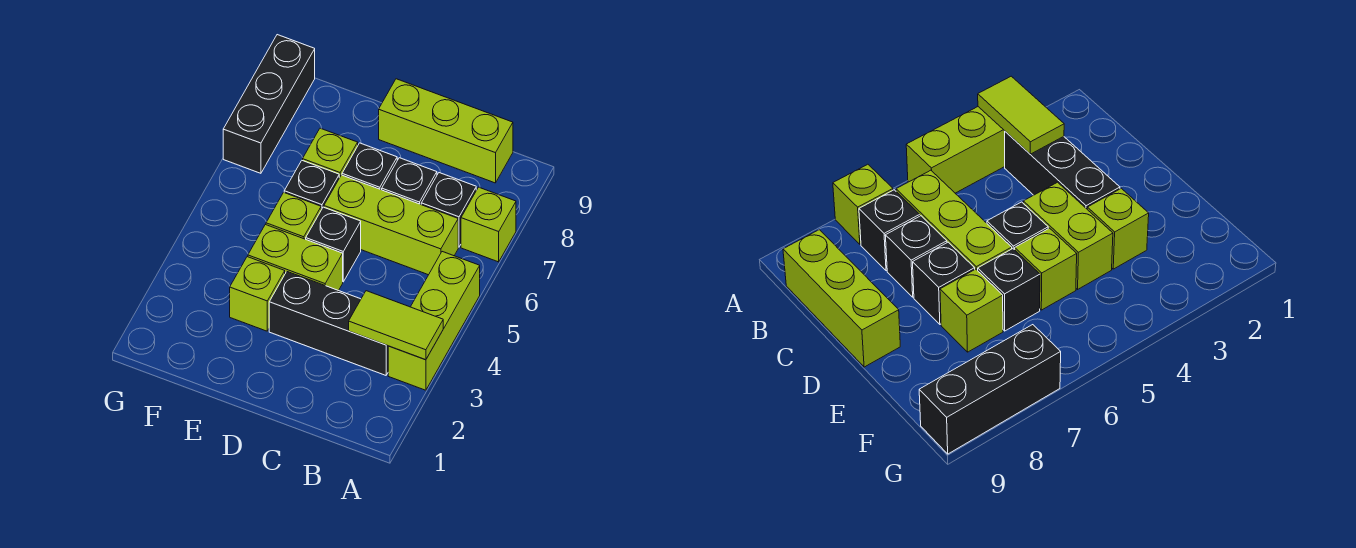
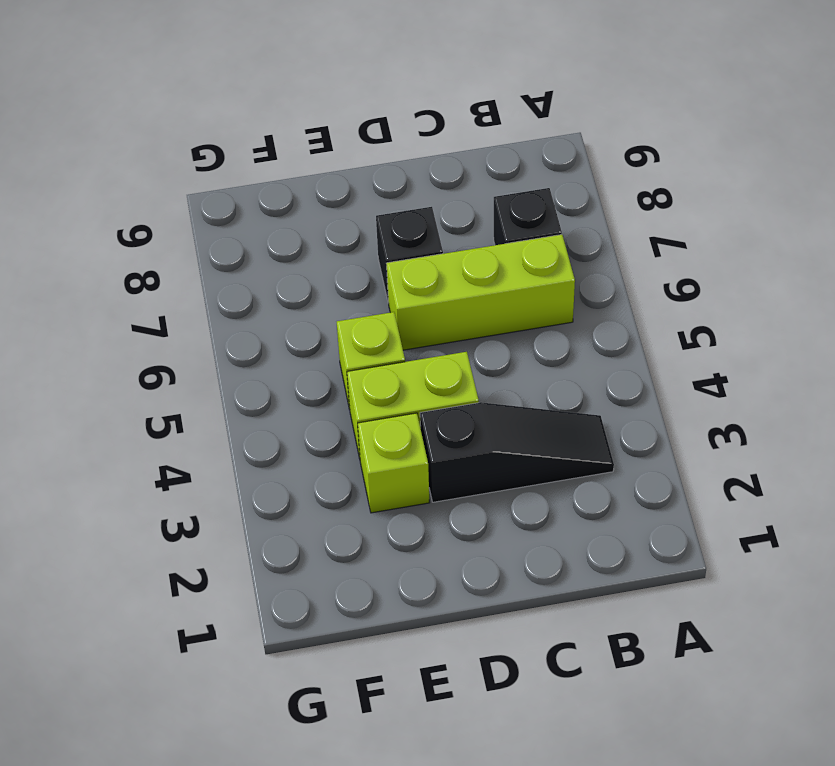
black 1x3 slope [420,402,614,502] -> black 1x3 brick [269,272,388,375]
none -> lime 1x3 brick [388,252,480,390]
none -> lime 1x1 brick [461,187,516,262]
none -> lime 1x3 brick [379,79,513,183]

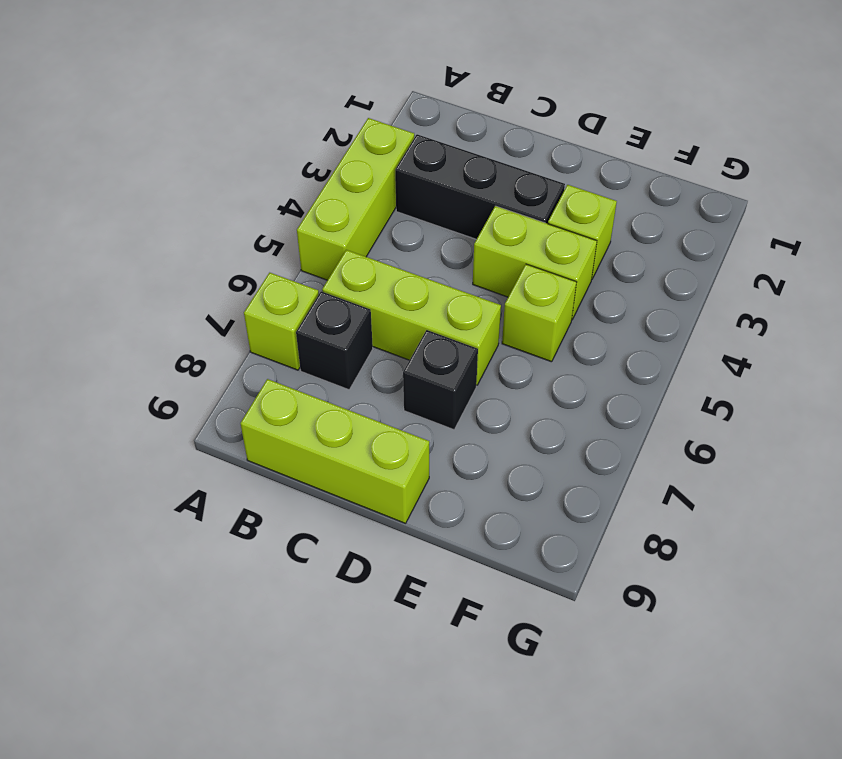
none -> black 1x1 brick [382,158,437,204]
none -> black 1x1 brick [306,207,361,282]
none -> black 1x1 brick [284,160,339,210]

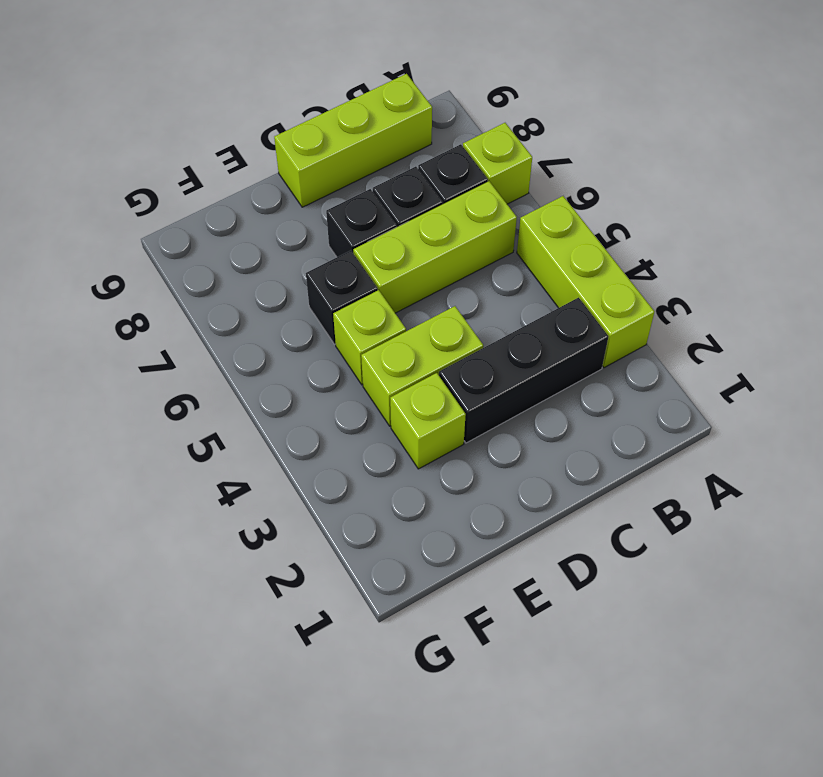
none -> black 1x1 brick [306,207,361,282]
none -> lime 1x1 brick [303,128,358,178]
none -> black 1x3 brick [223,35,315,173]

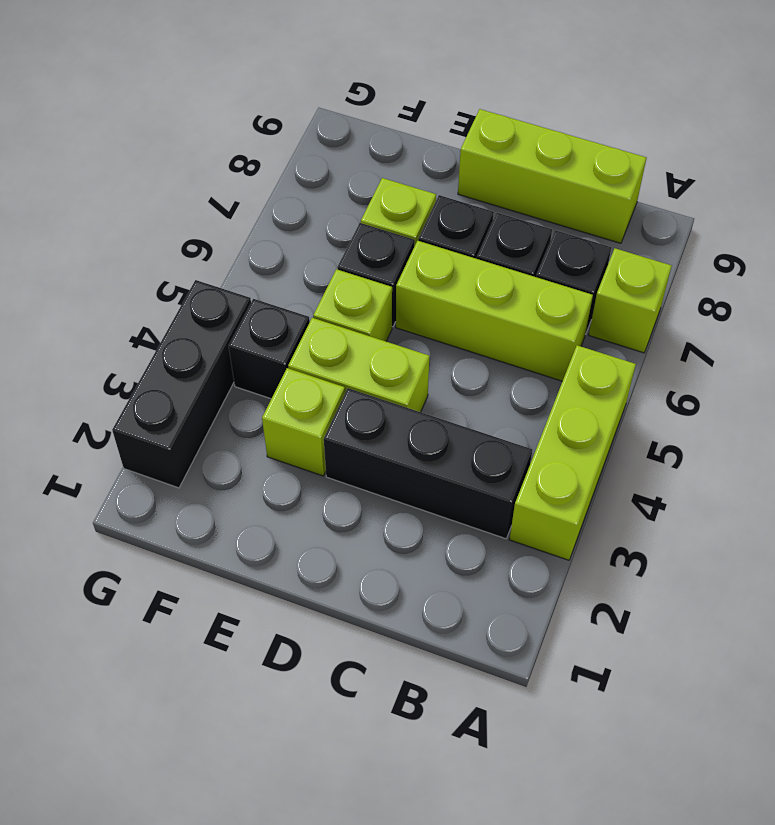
black 1x1 brick [229,299,310,399] -> black 1x1 brick moved to [306,207,361,282]
black 1x3 brick [112,280,251,488] -> black 1x3 brick moved to [223,35,315,173]
none -> lime 1x2 tile [349,291,443,360]

